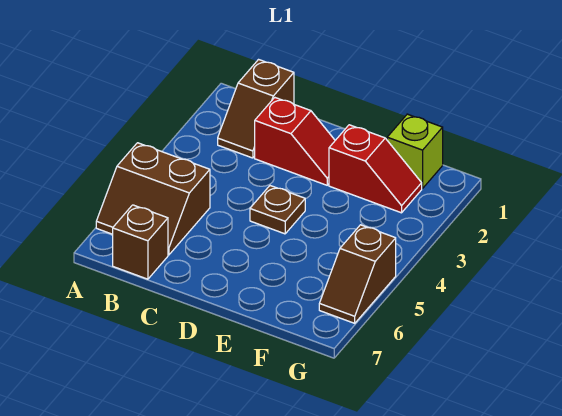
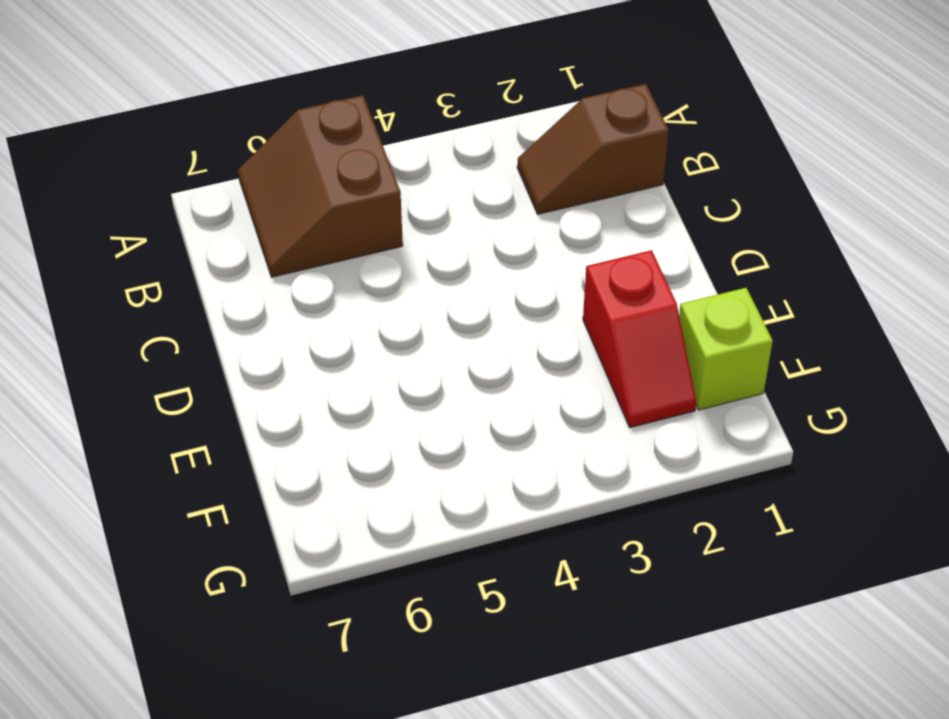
none -> brown 1x1 brick [113,205,168,279]
none -> red 1x2 slope [255,98,335,185]

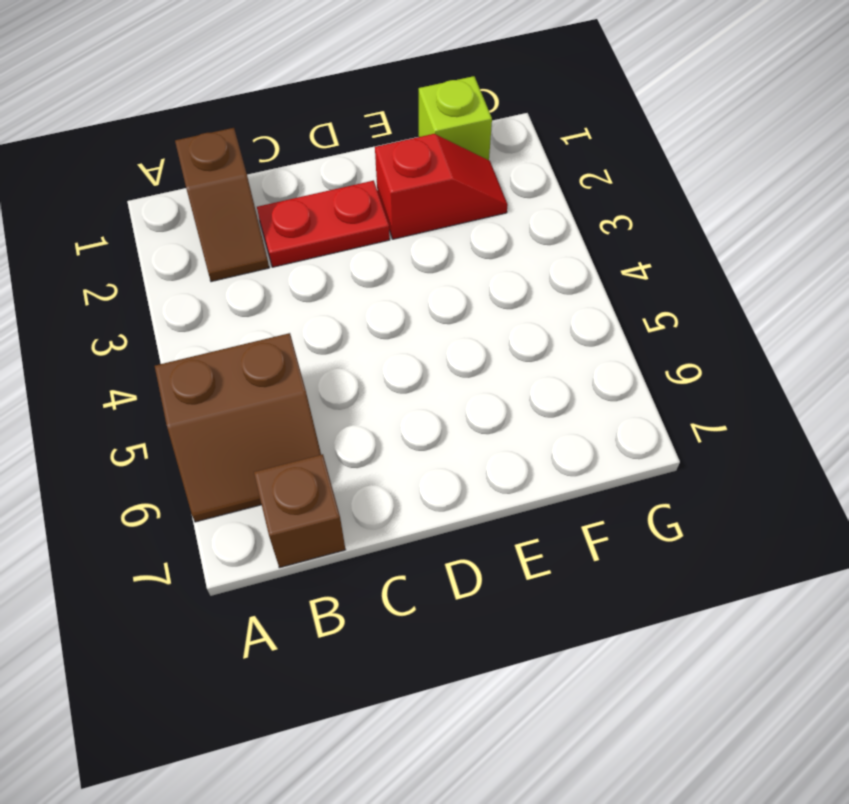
red 1x2 plate [257,181,390,267] -> red 1x2 slope [255,98,335,185]
none -> brown 1x1 plate [250,186,305,234]
none -> brown 1x2 slope [319,225,396,323]

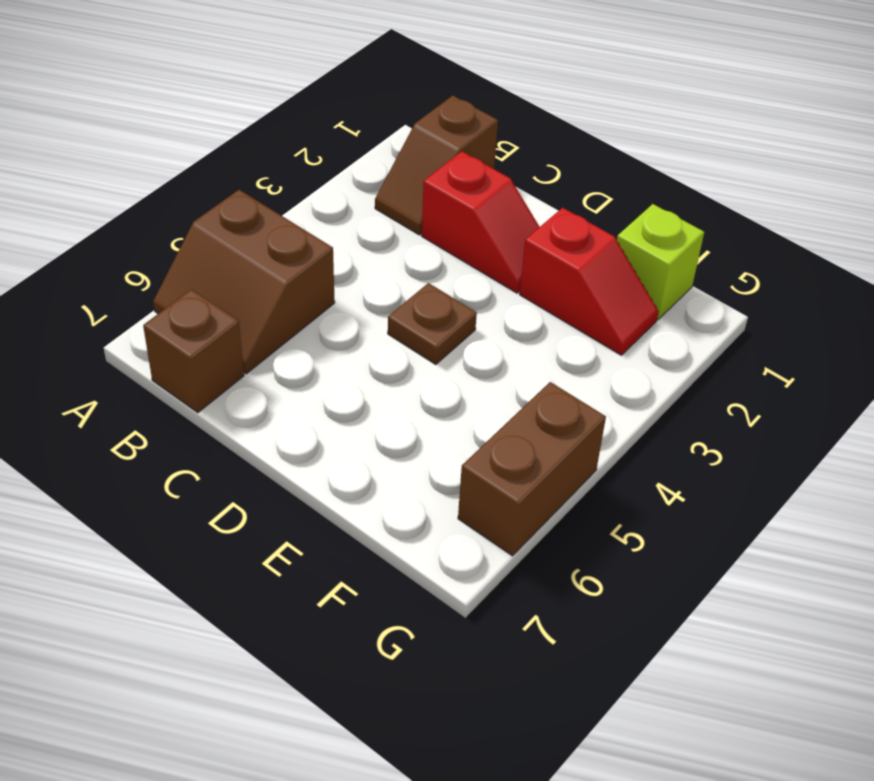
brown 1x2 brick [458,382,606,556] -> brown 1x2 slope [319,225,396,323]

